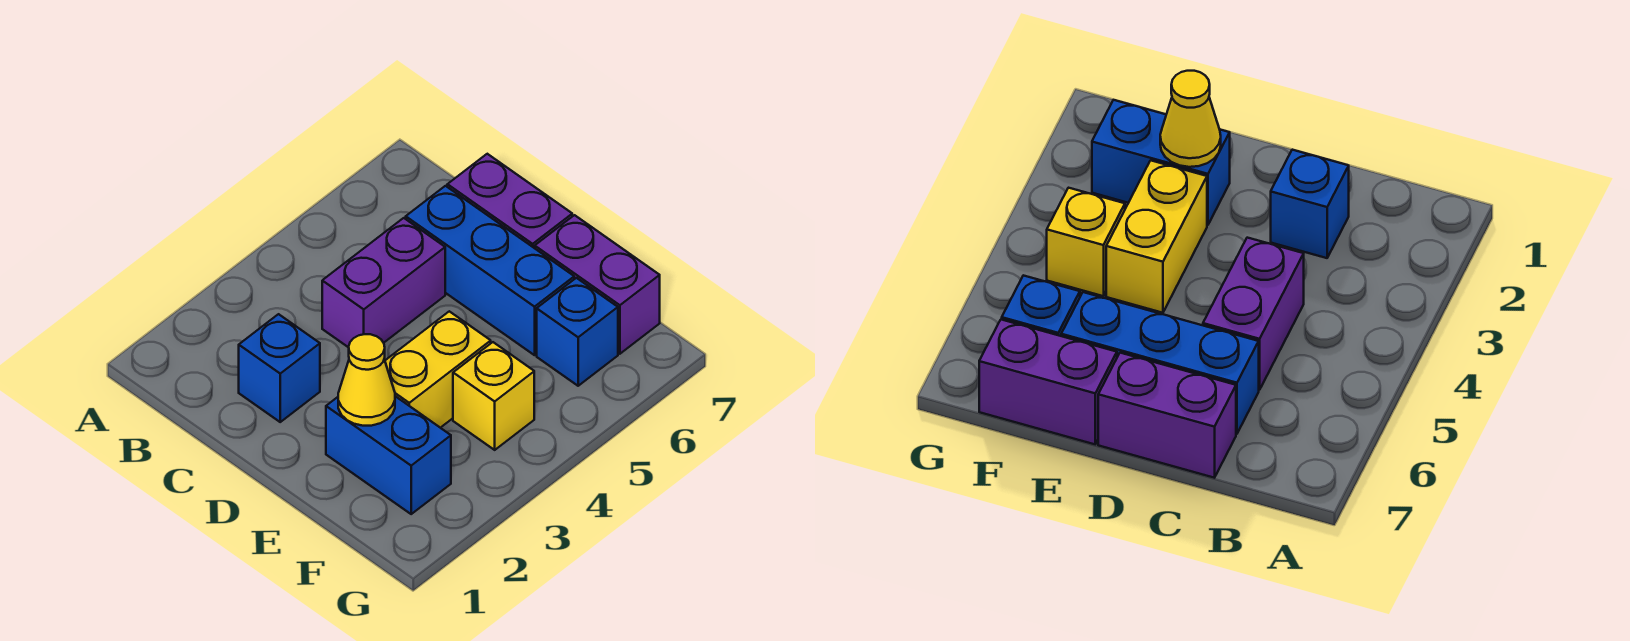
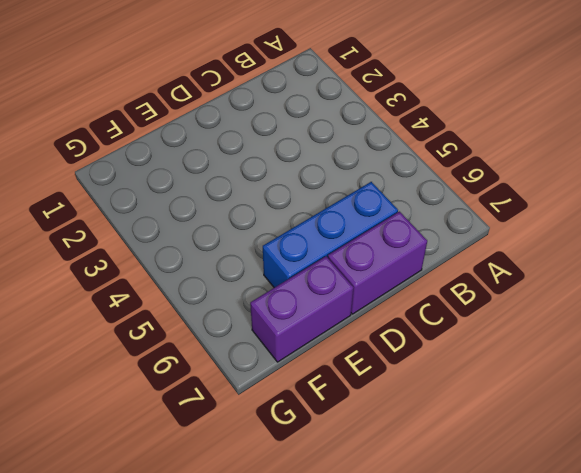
none -> blue 1x1 brick [239,314,320,422]
none -> purple 1x2 brick [322,218,445,347]

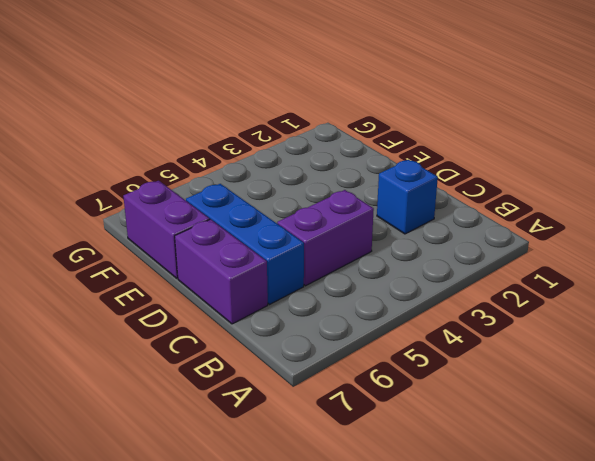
none -> blue 1x2 brick [326,396,451,514]
none -> yellow 1x2 brick [385,311,491,428]

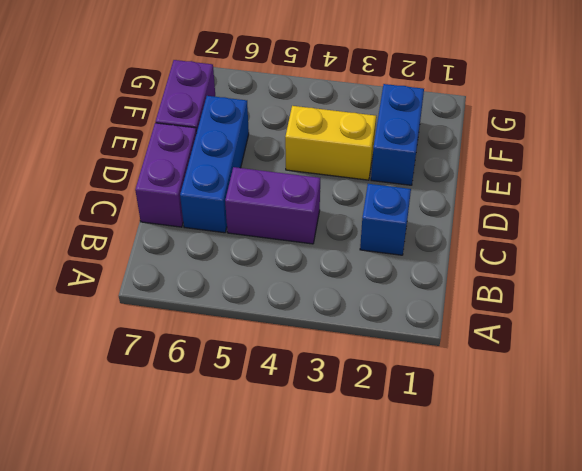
none -> yellow 1x1 brick [453,342,534,450]
none -> blue 1x1 brick [537,278,618,386]

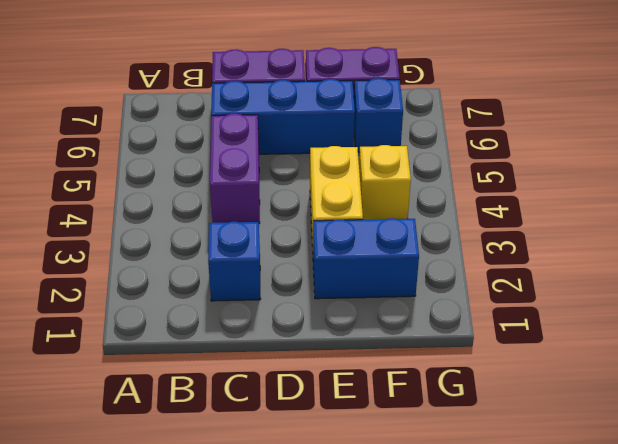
none -> yellow 1x1 cone [338,334,395,426]

